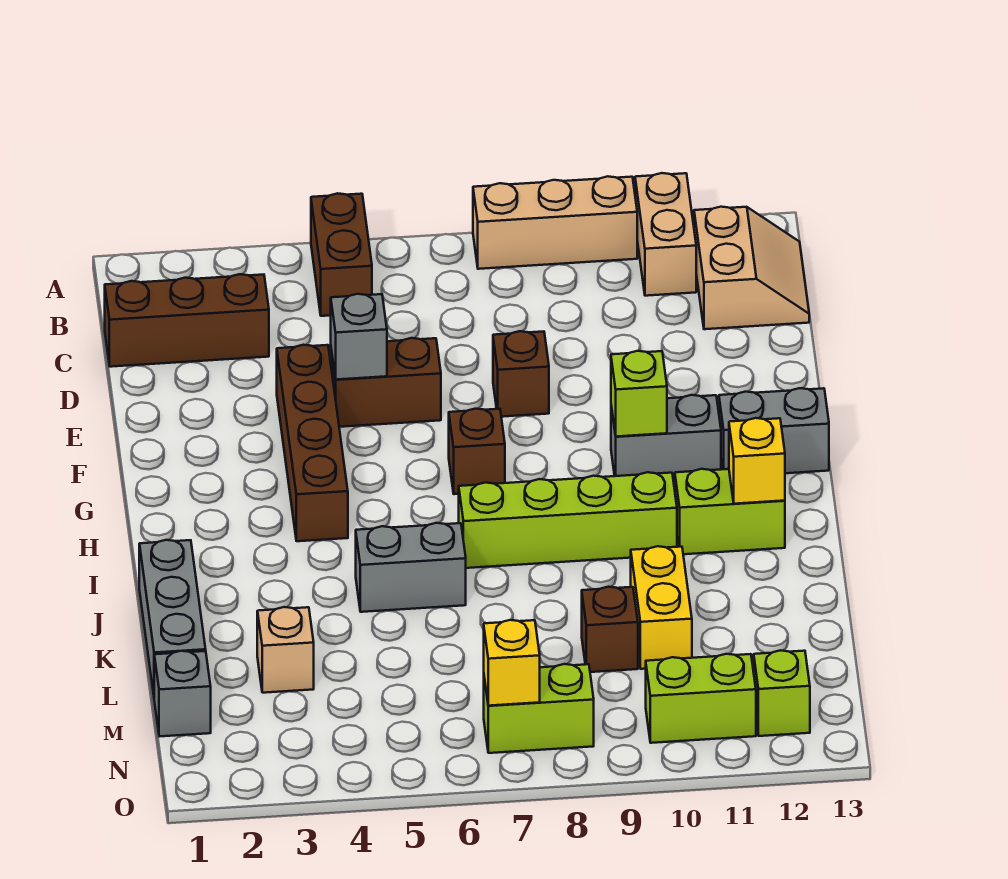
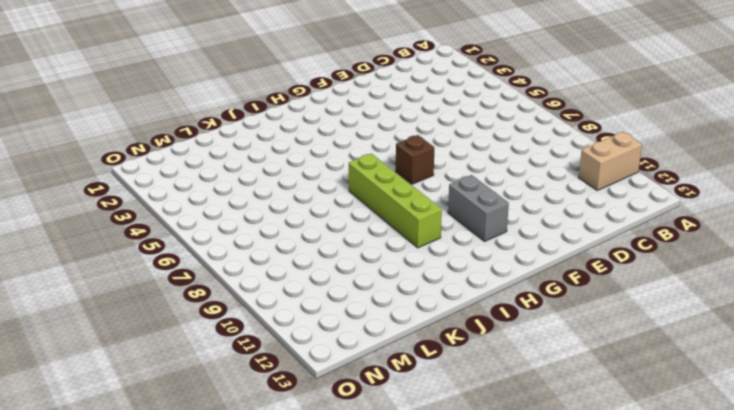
none -> brown 1x2 brick [311,193,372,316]
none -> tan 1x3 brick [473,176,637,269]
none -> tan 2x2 slope [694,207,809,329]

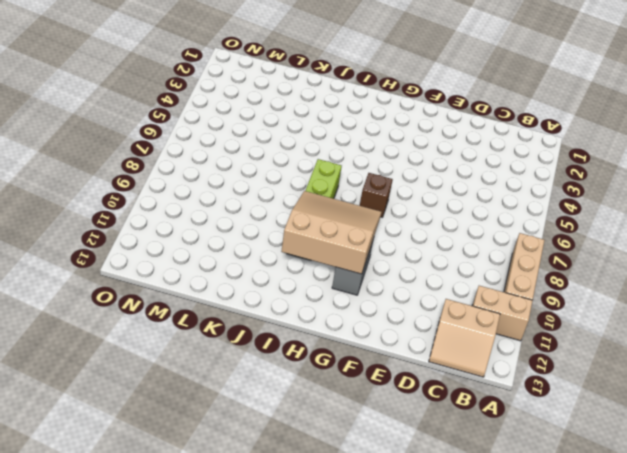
tan 3x3 slope [281,191,381,274] -> lime 1x1 brick [611,351,667,437]
none -> brown 1x2 brick [311,193,372,316]
none -> brown 1x3 brick [105,274,269,367]
none -> brown 1x4 brick [277,345,348,541]

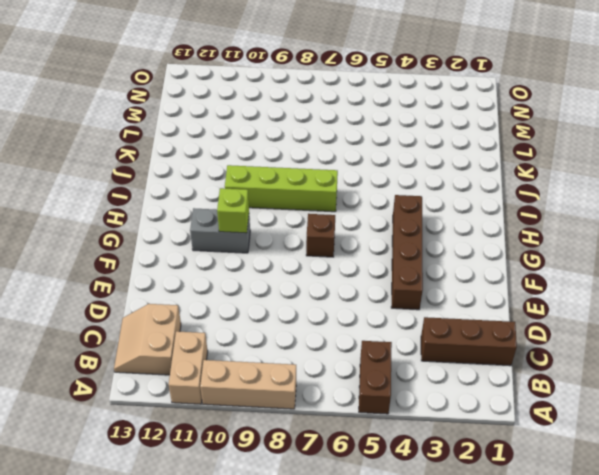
none -> brown 1x2 brick [331,338,441,427]
none -> brown 1x1 brick [493,331,549,417]
none -> grey 1x2 brick [719,388,829,473]

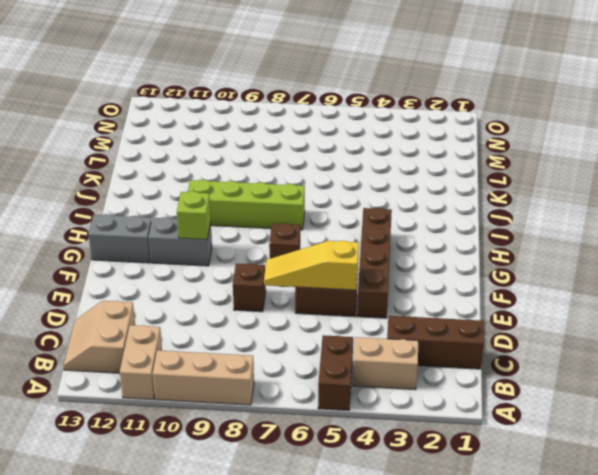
tan 1x2 brick [353,337,418,390] -> none
yellow 1x3 slope [264,241,359,290] -> grey 1x1 brick [331,294,387,380]
none -> lime 1x2 brick [675,469,785,554]
none -> grey 1x3 brick [139,540,206,695]
none -> grey 1x2 brick [356,523,466,612]

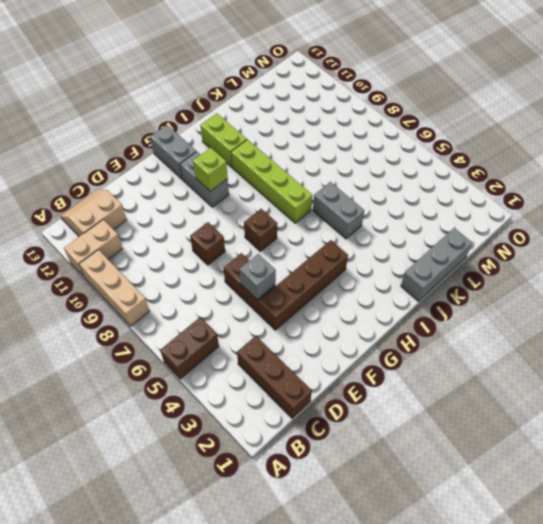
none -> yellow 1x2 brick [631,546,692,669]
none -> tan 1x1 brick [257,607,314,693]
none -> brown 1x1 brick [582,587,638,672]

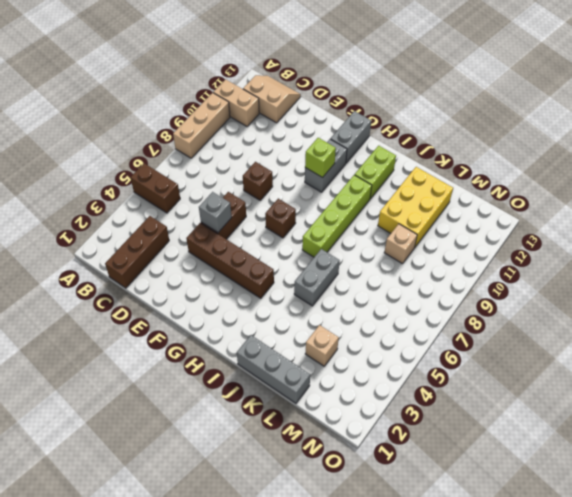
yellow 2x3 brick [378,167,453,247] -> yellow 1x2 brick [631,546,692,669]
tan 1x1 brick [384,224,417,264] -> brown 1x1 brick [582,587,638,672]
none -> grey 1x1 brick [154,651,211,737]
none -> lime 1x2 brick [484,664,594,753]
none -> lime 1x2 brick [646,654,756,743]

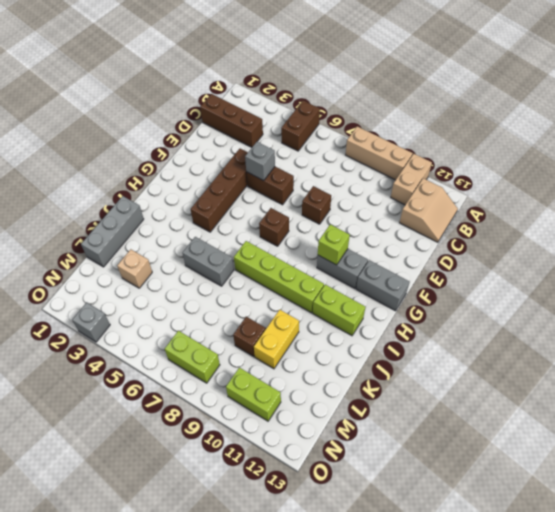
grey 1x1 brick [72,302,110,342] -> grey 1x1 brick moved to [154,651,211,737]
none -> lime 1x1 brick [754,650,810,736]
none -> yellow 1x1 brick [729,418,785,504]
none -> yellow 1x1 brick [484,620,540,706]

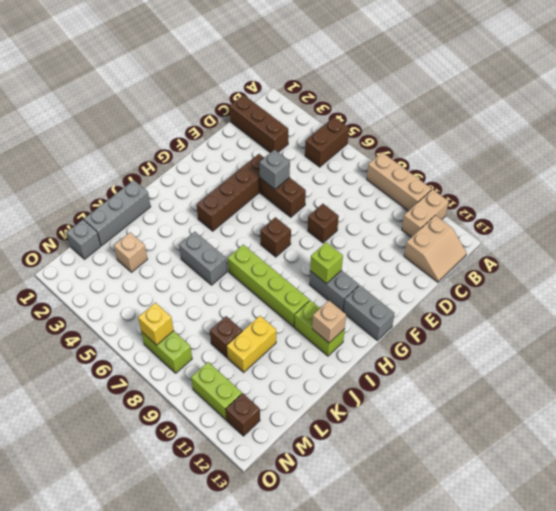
tan 1x1 brick [312,301,346,343] -> yellow 1x1 brick [729,418,785,504]
brown 1x1 brick [226,393,260,436] -> lime 1x1 brick [754,650,810,736]

